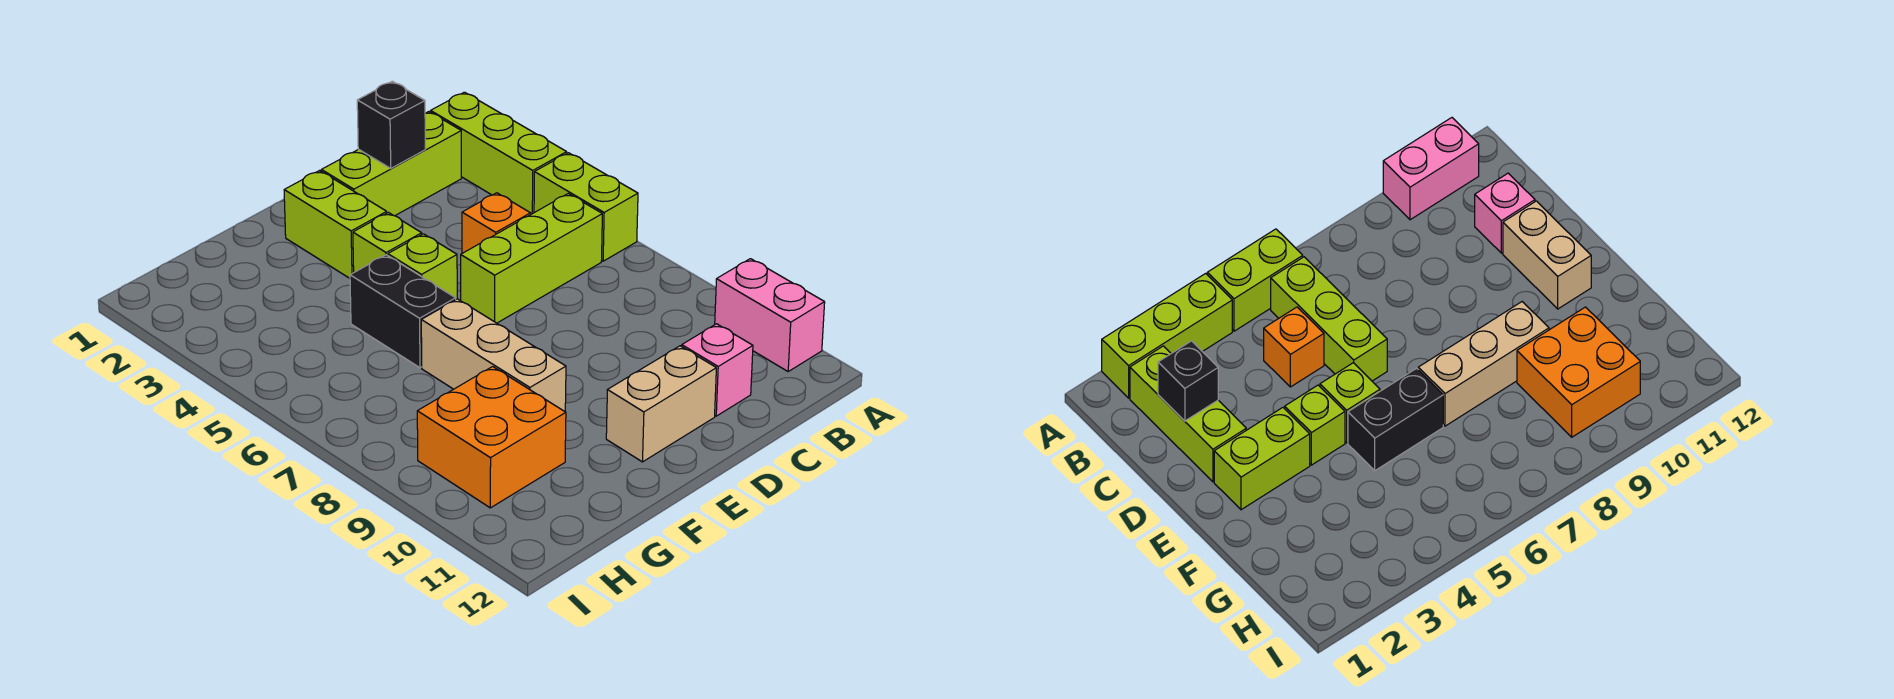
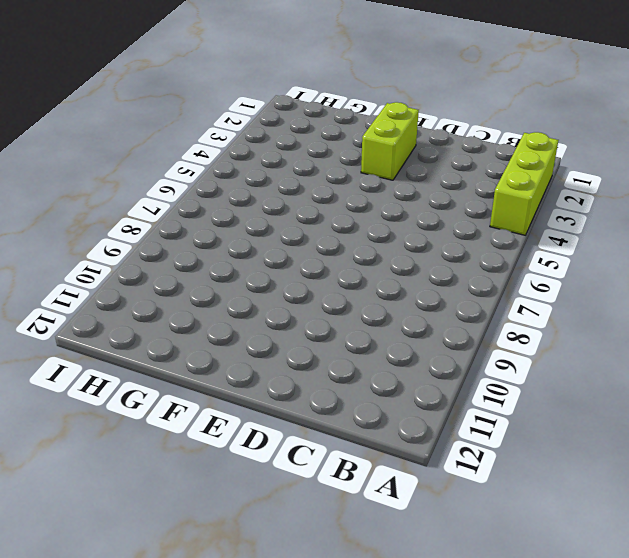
none -> lime 1x2 brick [534,153,638,261]
none -> pink 1x2 brick [715,259,825,371]
none -> lime 1x3 brick [321,112,461,216]

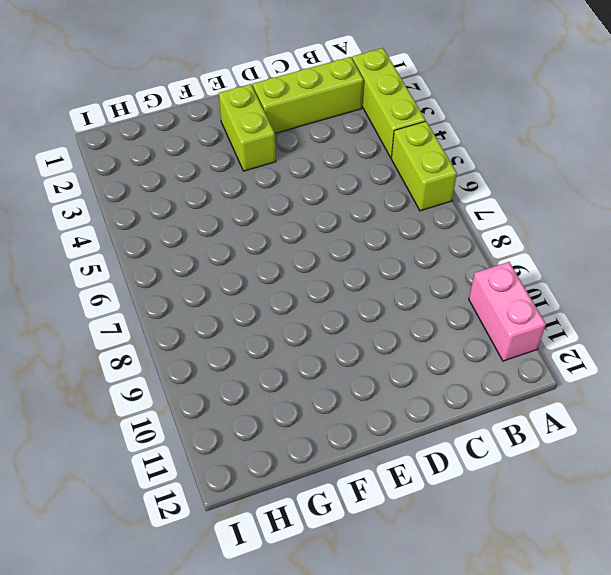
none -> lime 1x3 brick [461,194,602,323]
none -> orange 1x1 brick [462,193,531,253]
none -> pink 1x1 brick [682,324,753,416]

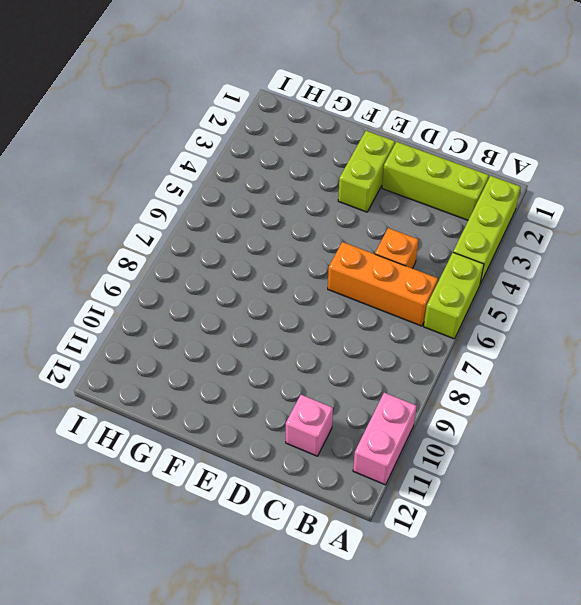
orange 1x3 brick [328,242,438,326] -> lime 1x3 brick [461,194,602,323]
none -> tan 1x2 brick [606,346,716,462]
none -> lime 1x1 brick [353,213,422,272]
none -> lime 1x1 brick [388,234,457,299]

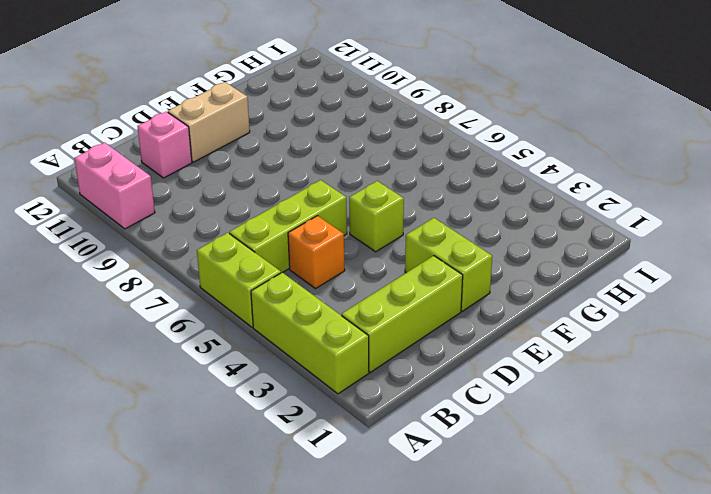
none -> lime 1x1 brick [353,213,422,272]
none -> black 1x2 brick [350,255,456,368]
none -> tan 1x3 brick [421,299,566,411]

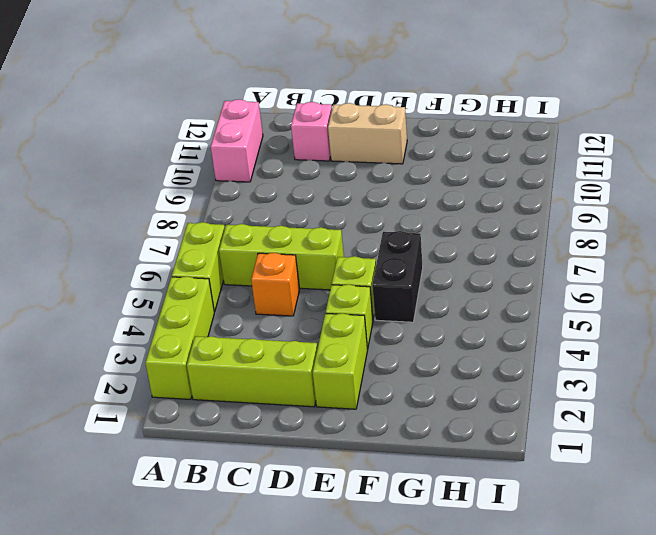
none -> tan 1x3 brick [421,299,566,411]
none -> orange 2x2 brick [417,367,566,508]
none -> black 1x1 brick [357,81,425,168]

